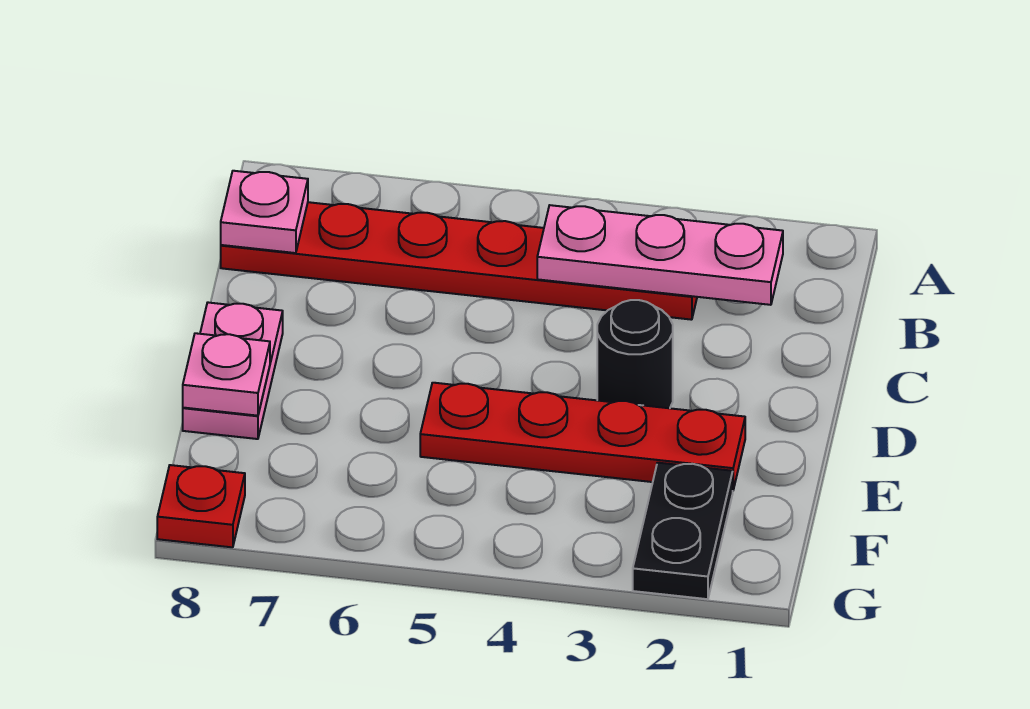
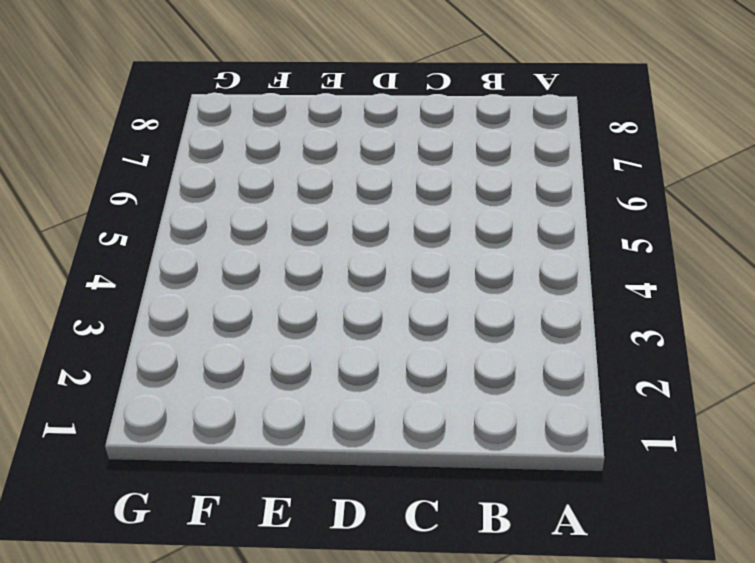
none -> red 1x6 plate [221,202,697,320]
none -> black 1x1 round brick [597,300,673,408]

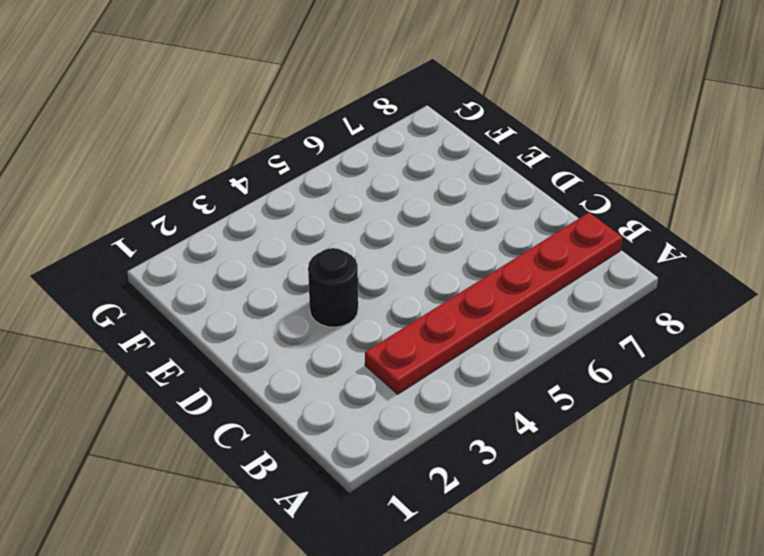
none -> pink 1x2 plate [183,303,283,439]
none -> red 1x4 plate [420,383,745,490]

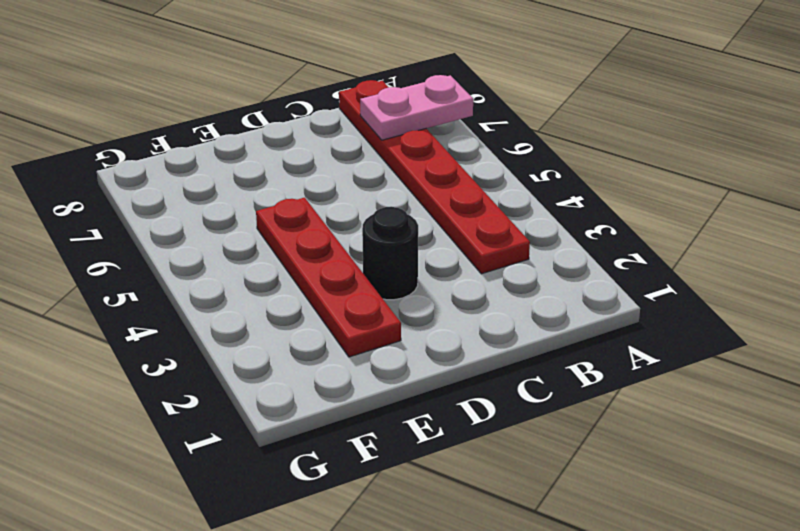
pink 1x2 plate [360,75,473,140] -> pink 1x2 plate moved to [183,303,283,439]
none -> black 1x2 plate [633,463,733,599]
none -> red 1x1 plate [157,465,245,547]

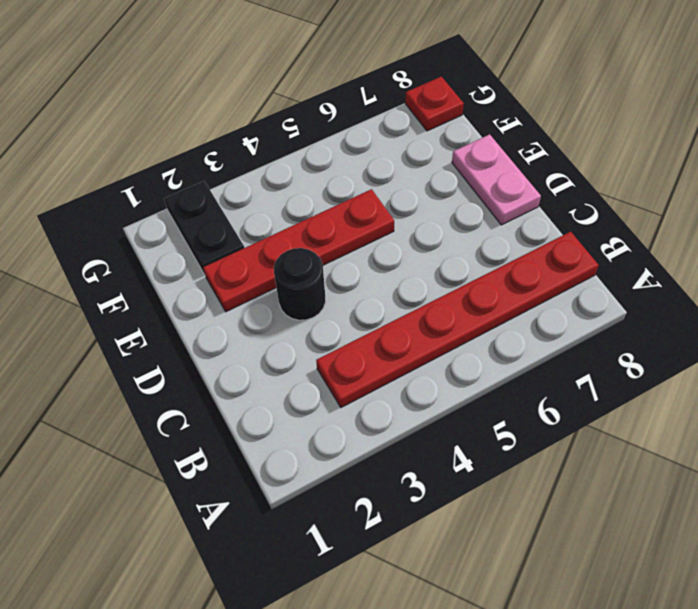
none -> pink 1x3 plate [537,205,783,305]
none -> pink 1x1 plate [221,171,308,253]

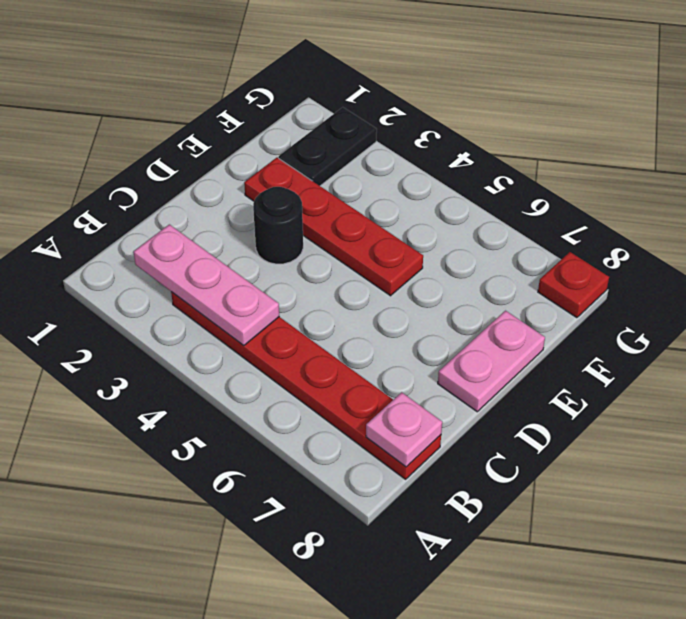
none -> pink 1x1 plate [183,333,270,416]

